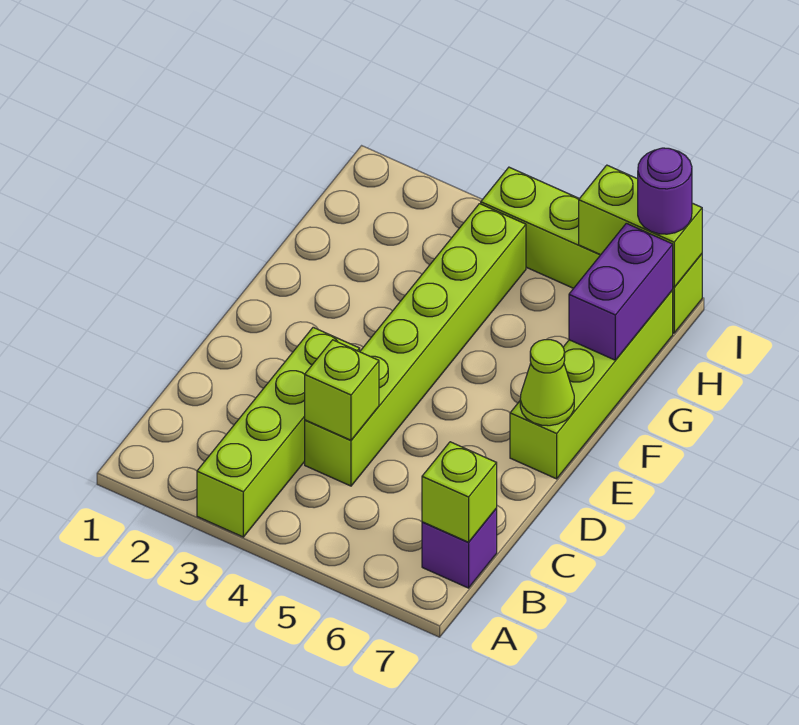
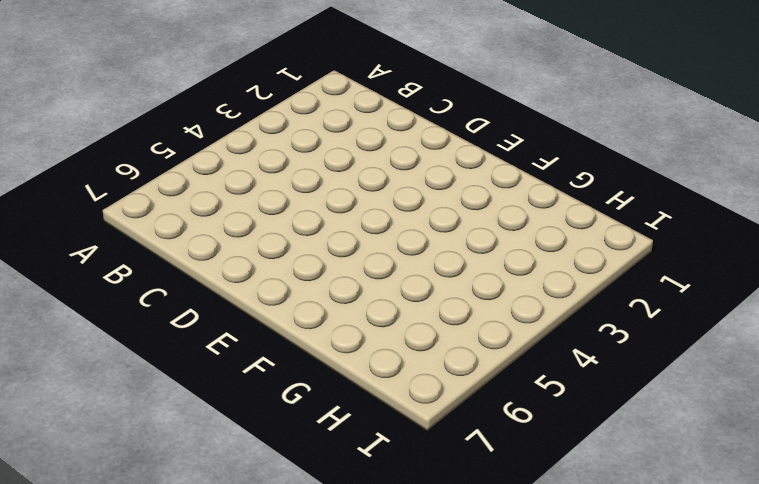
none -> lime 1x4 brick [197,327,360,537]
none -> purple 1x1 brick [422,509,497,588]

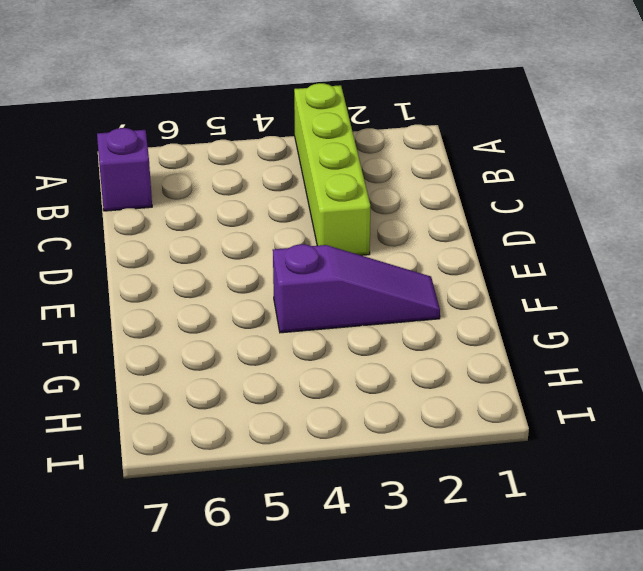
purple 1x3 slope [273,244,440,333] -> lime 1x6 brick [305,204,526,486]
none -> lime 1x4 brick [510,290,673,479]
none -> lime 1x4 brick [481,167,702,333]

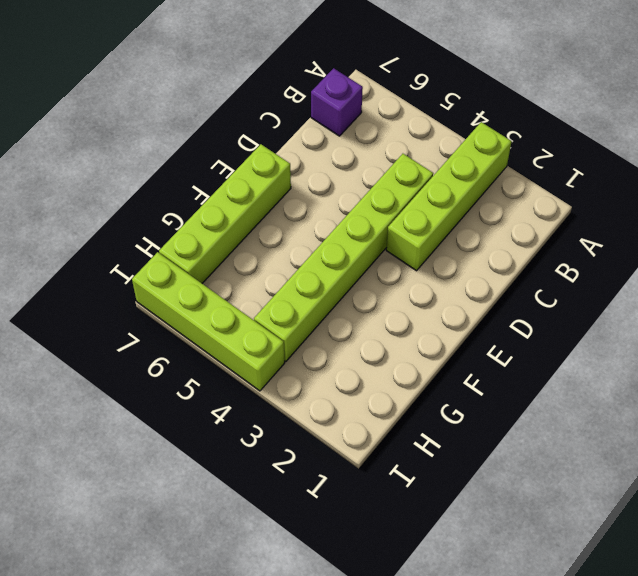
none -> lime 1x1 brick [422,442,497,542]
none -> lime 1x1 brick [305,340,379,440]

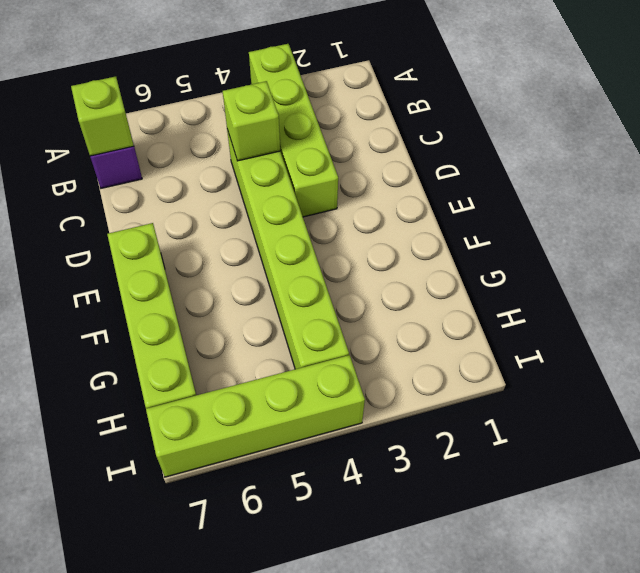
none -> lime 1x1 cone [520,340,574,426]
none -> purple 1x2 brick [569,223,673,360]

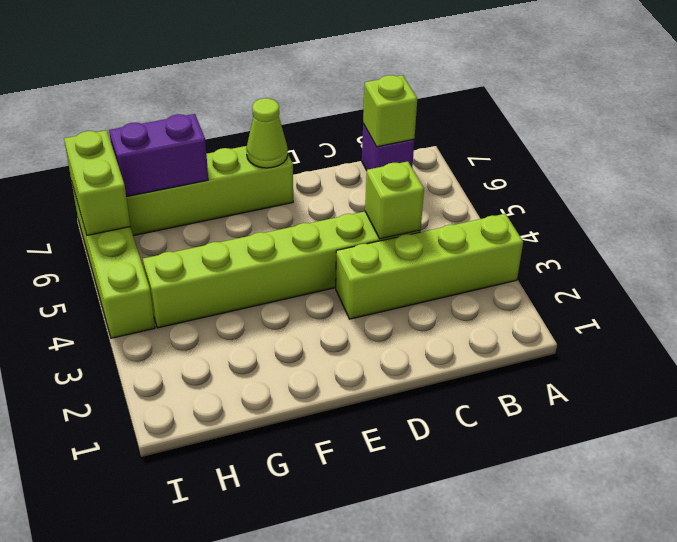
none -> purple 1x1 round brick [638,148,692,234]

